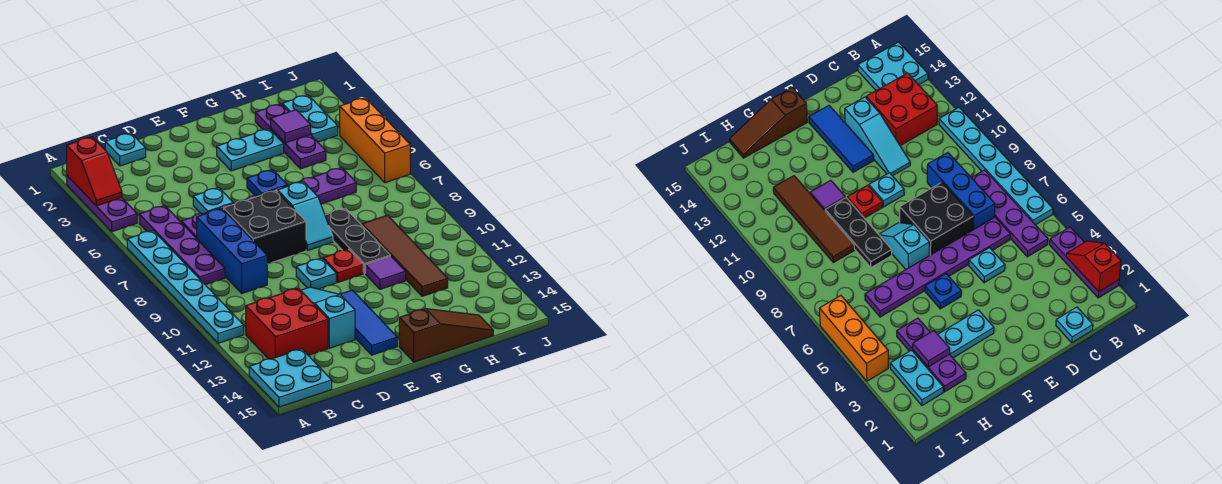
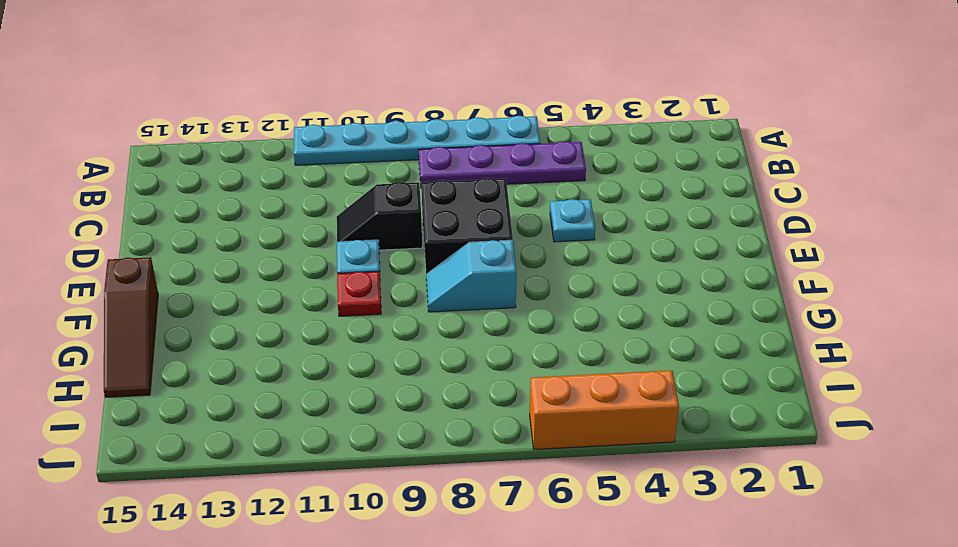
black 1x2 slope [337,182,422,250] -> none
none -> purple 1x3 plate [67,176,137,232]
none -> cyan 2x2 plate [249,349,332,407]
none -> red 2x2 brick [246,288,328,359]

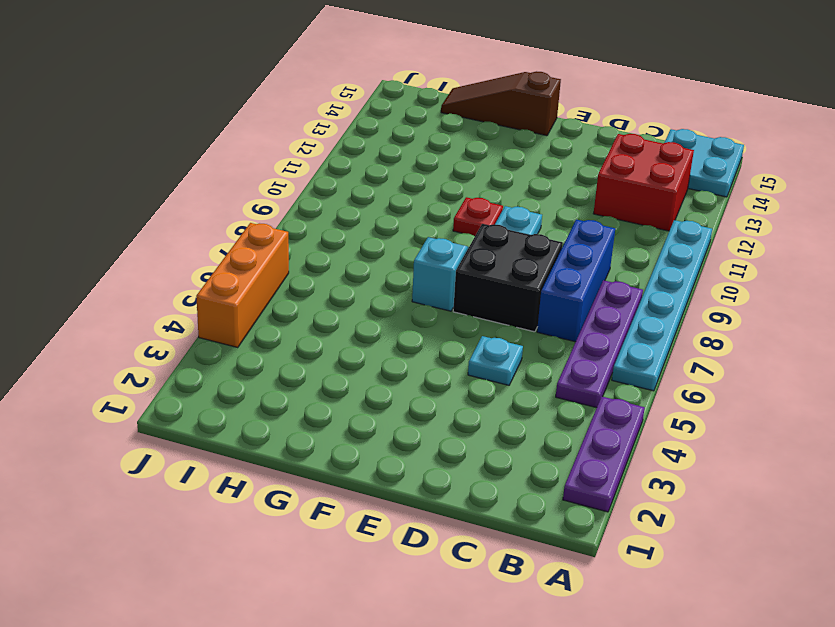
none -> cyan 1x1 plate [105,133,146,166]
none -> purple 1x6 plate [181,168,356,238]
none -> cyan 1x3 slope [301,287,355,348]

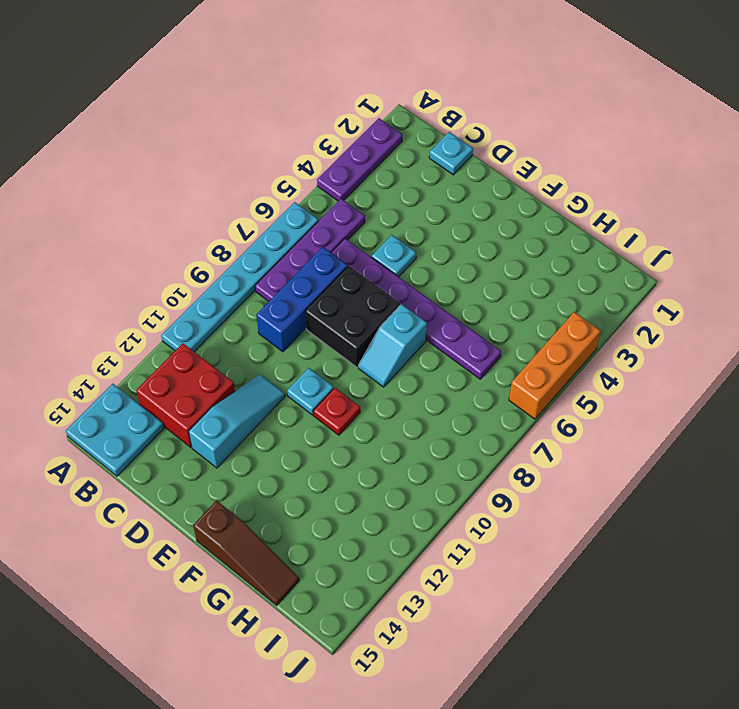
none -> blue 1x3 tile [340,290,397,355]
none -> cyan 1x2 plate [217,129,284,171]
none -> blue 1x1 plate [247,170,287,196]

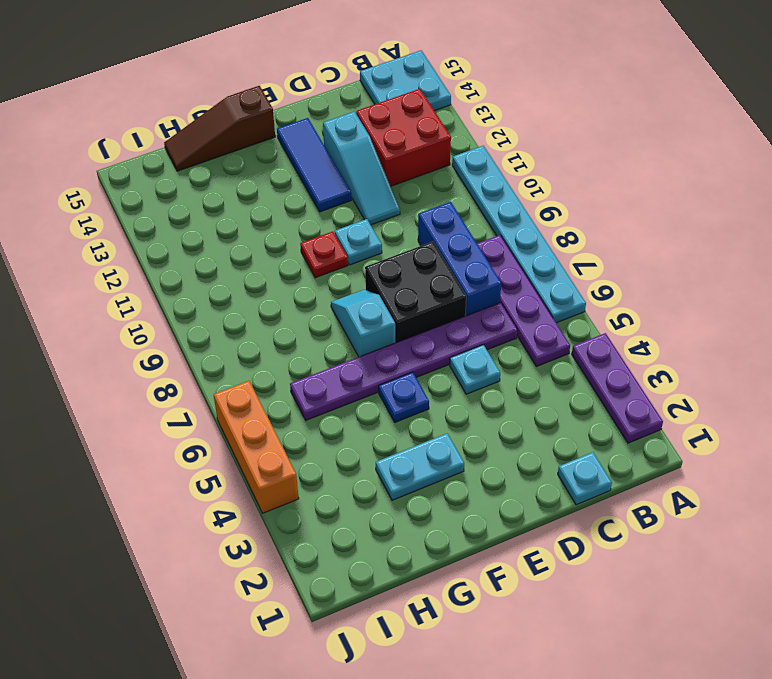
none -> black 1x3 plate [325,208,390,273]
none -> purple 1x1 tile [365,256,406,289]
none -> purple 1x3 plate [255,104,326,169]

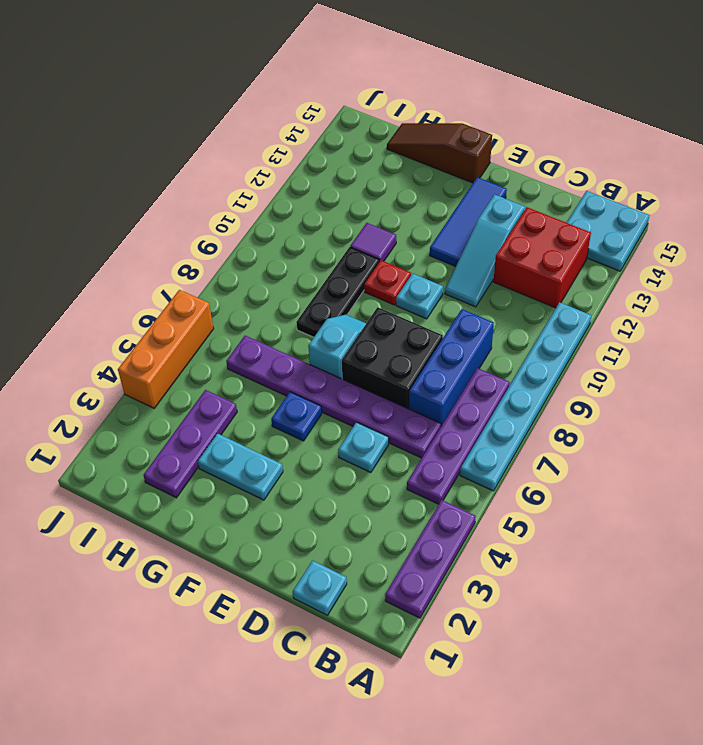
none -> brown 1x4 tile [362,215,448,296]
none -> cyan 1x2 plate [282,95,338,142]
none -> red 1x2 slope [67,137,122,206]

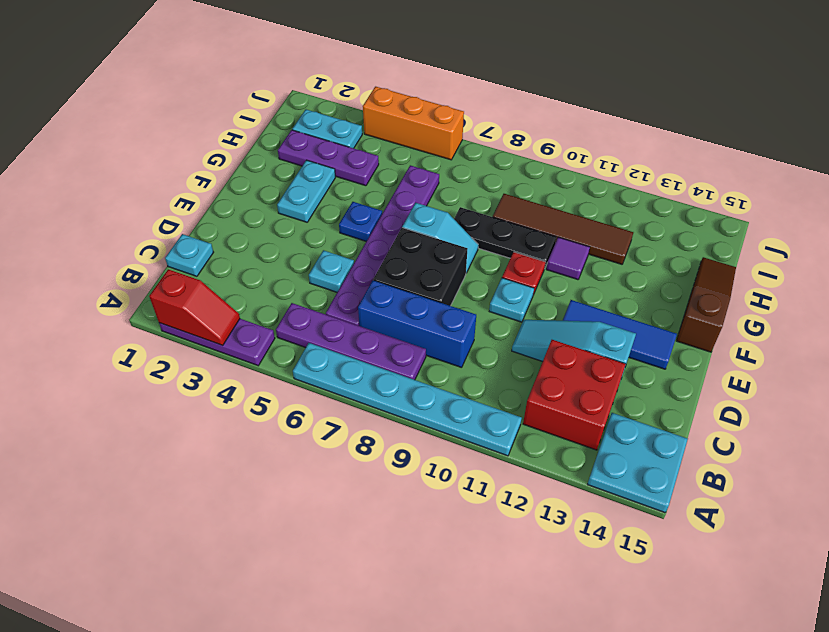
none -> purple 1x1 tile [271,110,311,143]

